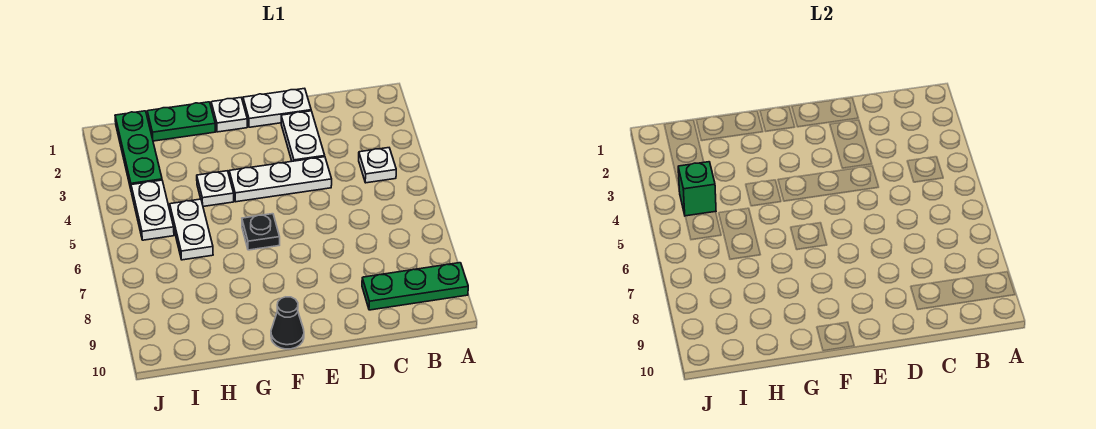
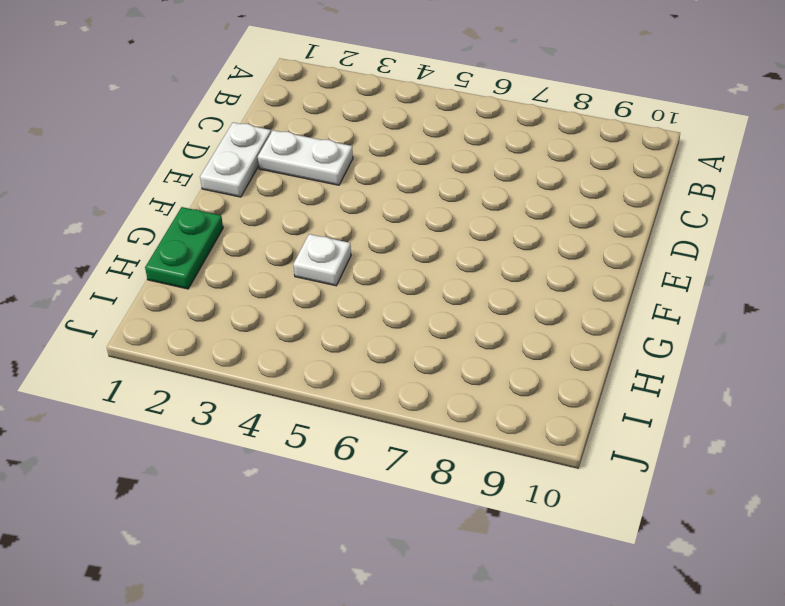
none -> green 1x3 plate [362,263,468,310]
none -> white 1x1 plate [359,148,396,183]
none -> white 1x3 plate [229,157,332,202]

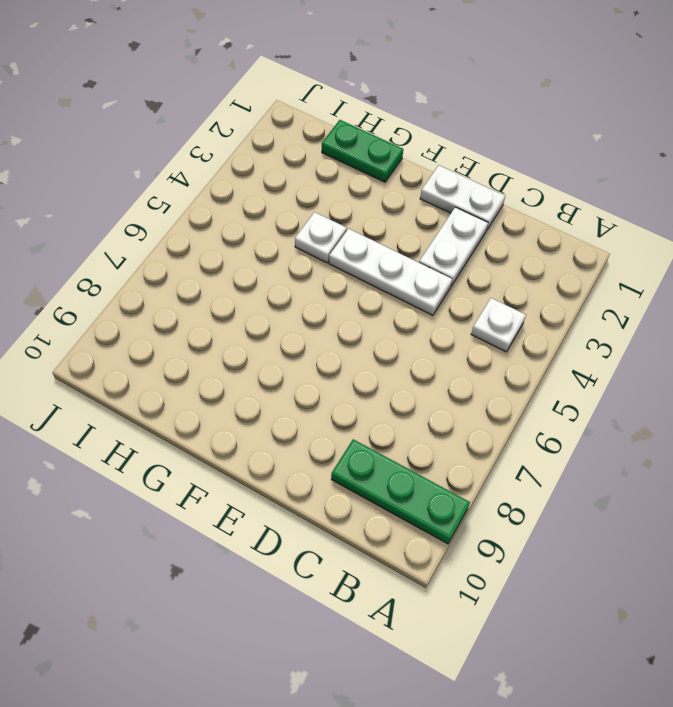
none -> white 1x1 plate [211,98,247,132]
none -> black 1x1 plate [242,214,280,250]
none -> black 1x1 cone [271,297,304,349]

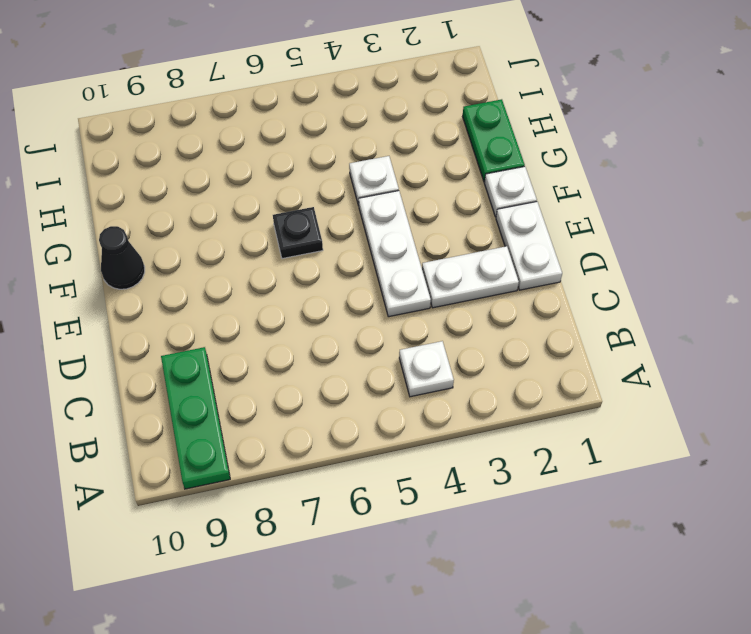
none -> white 1x2 plate [170,199,213,260]
none -> green 1x3 plate [115,111,162,189]
none -> white 1x2 plate [131,180,174,240]

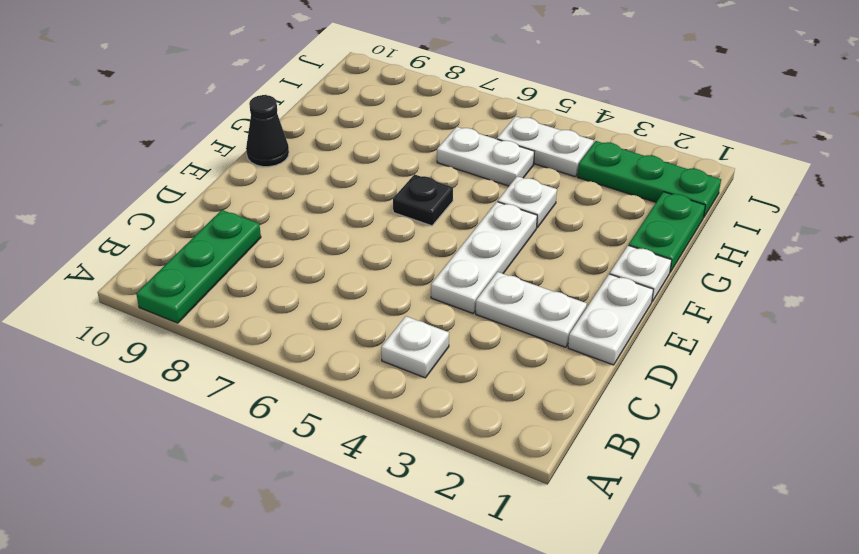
none -> green 1x1 brick [678,162,716,216]

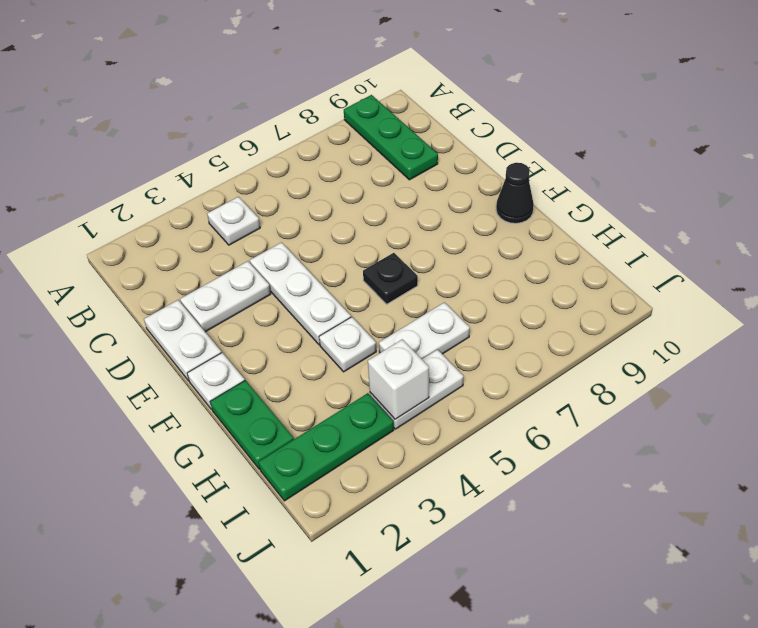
white 1x1 brick [368,339,429,419] -> green 1x1 brick [678,162,716,216]

